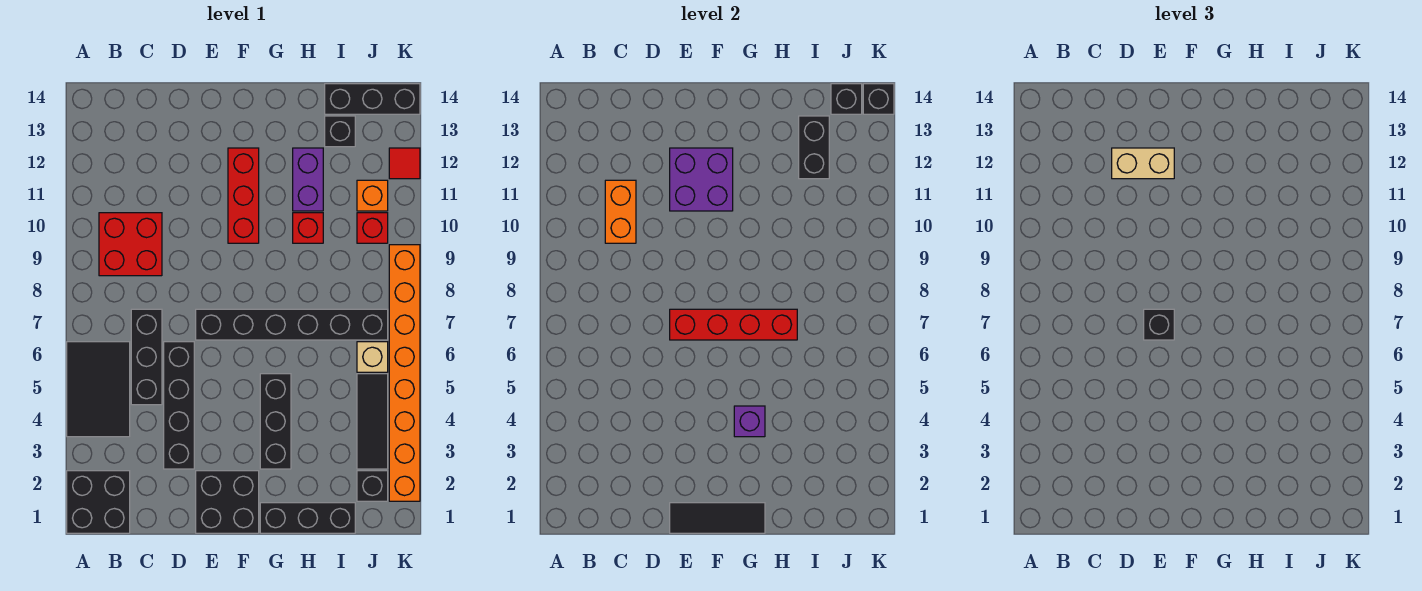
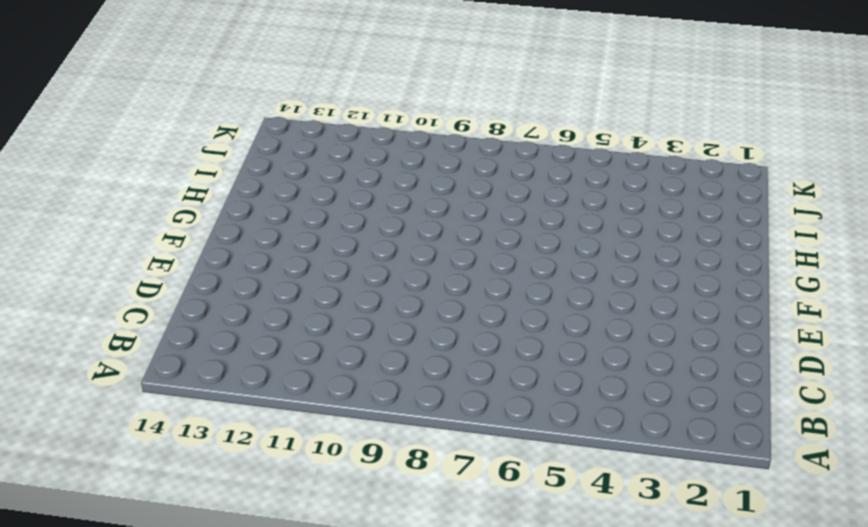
none -> black 2x2 brick [67,471,130,533]
none -> black 2x3 tile [67,342,130,437]
none -> red 2x2 brick [99,213,162,276]
none -> black 1x3 brick [131,309,162,405]

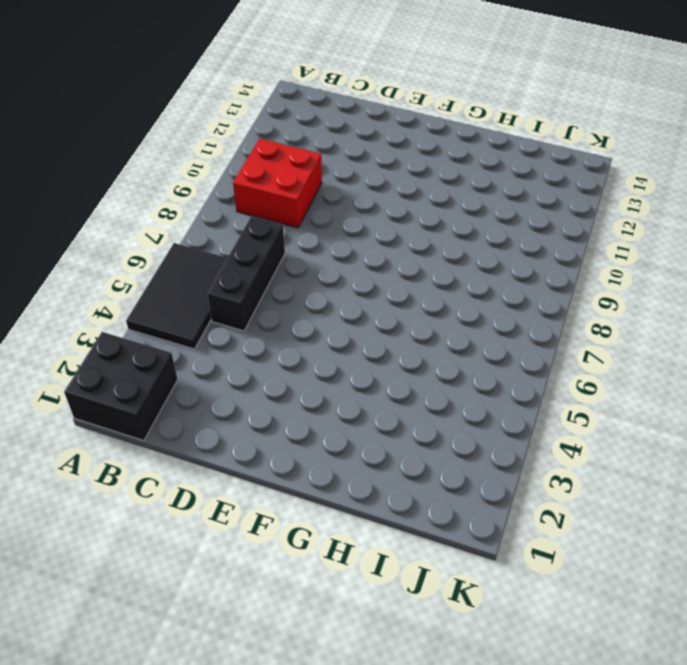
none -> black 1x4 brick [164,342,194,469]
none -> black 2x2 brick [196,471,259,533]
none -> black 1x6 brick [196,309,388,340]
none -> red 1x3 brick [228,148,259,243]

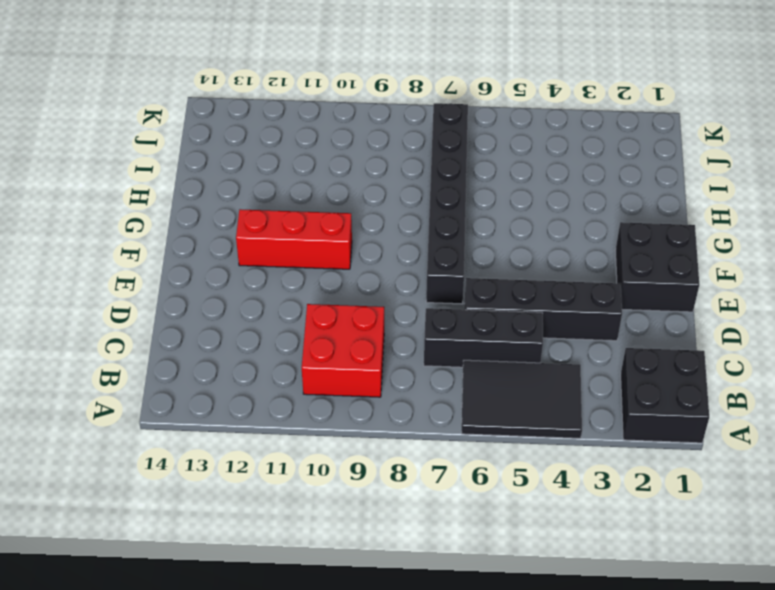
none -> black 1x3 brick [260,503,355,533]
none -> black 1x3 brick [260,374,291,469]
none -> red 1x1 brick [293,213,323,243]
none -> purple 1x2 brick [293,148,323,211]

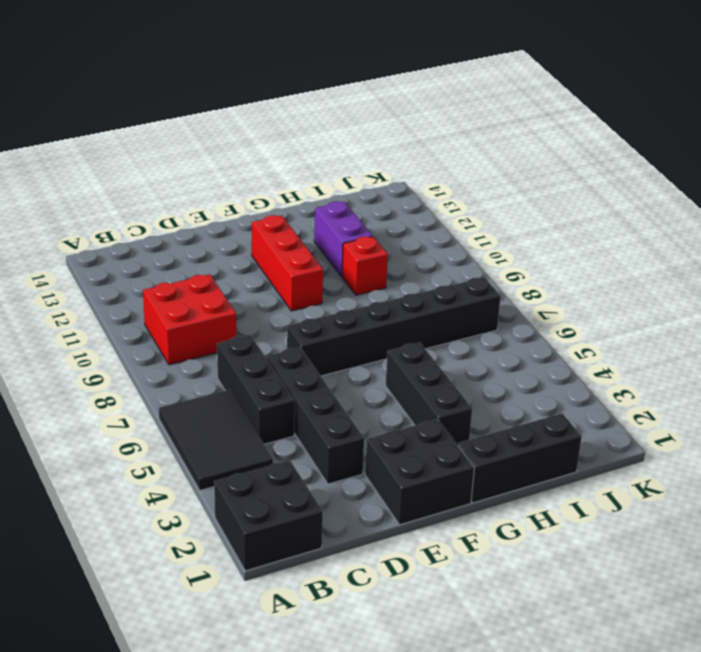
none -> black 1x1 brick [325,116,355,147]
none -> black 1x3 brick [325,84,420,114]
none -> black 1x1 brick [357,471,388,501]
none -> black 1x3 tile [357,374,388,469]

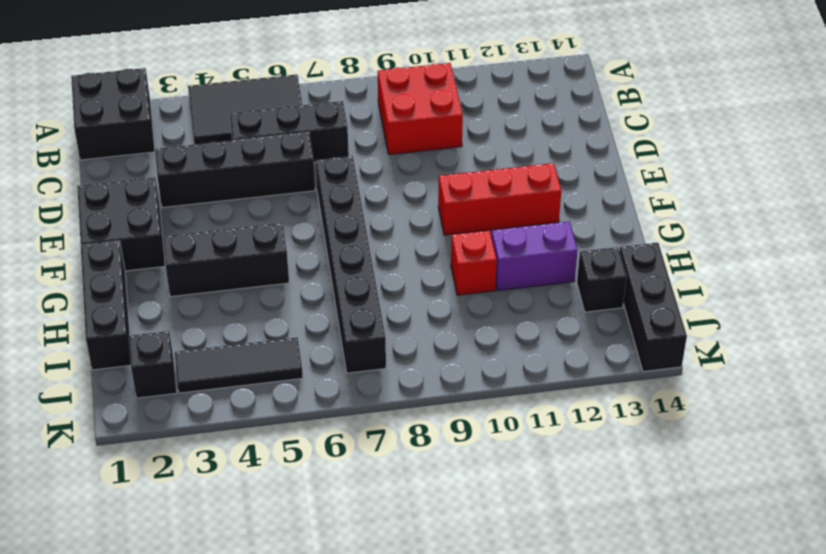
none -> tan 1x1 brick [357,342,388,372]
none -> red 1x1 brick [357,213,388,243]
none -> orange 1x1 brick [357,180,388,211]
none -> orange 1x8 brick [389,245,420,501]

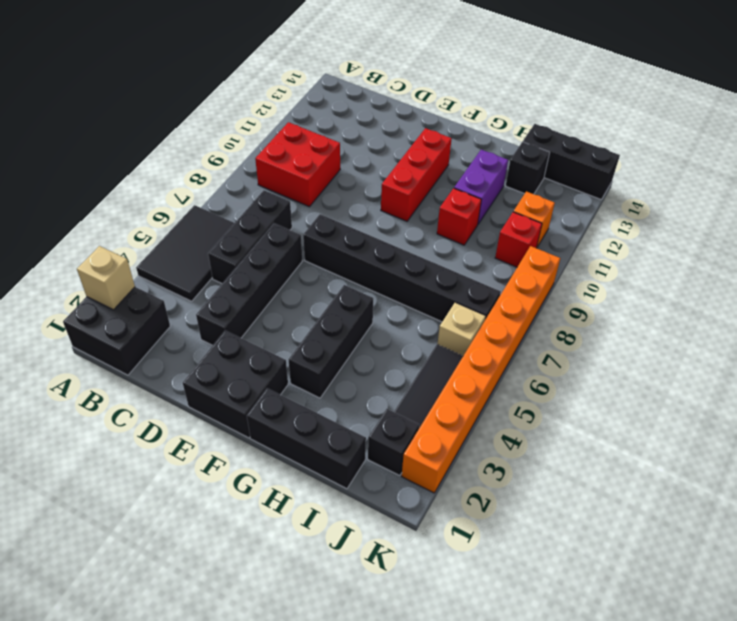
tan 1x1 brick [77,246,135,310] -> none
none -> red 1x1 tile [389,148,420,179]
none -> orange 1x2 brick [605,180,636,243]
none -> black 1x3 tile [670,503,765,533]
none -> red 1x4 brick [670,309,797,340]

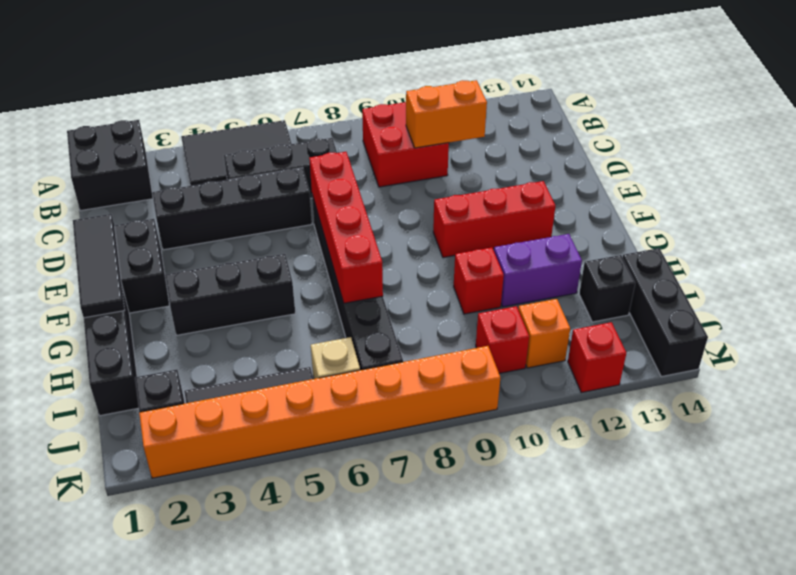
red 1x1 brick [568,322,626,393] -> red 1x1 tile [389,148,420,179]
none -> purple 2x2 brick [670,148,733,211]
none -> purple 1x1 brick [734,406,765,437]
none -> black 1x2 brick [799,116,829,179]
none -> black 1x1 brick [831,84,862,114]

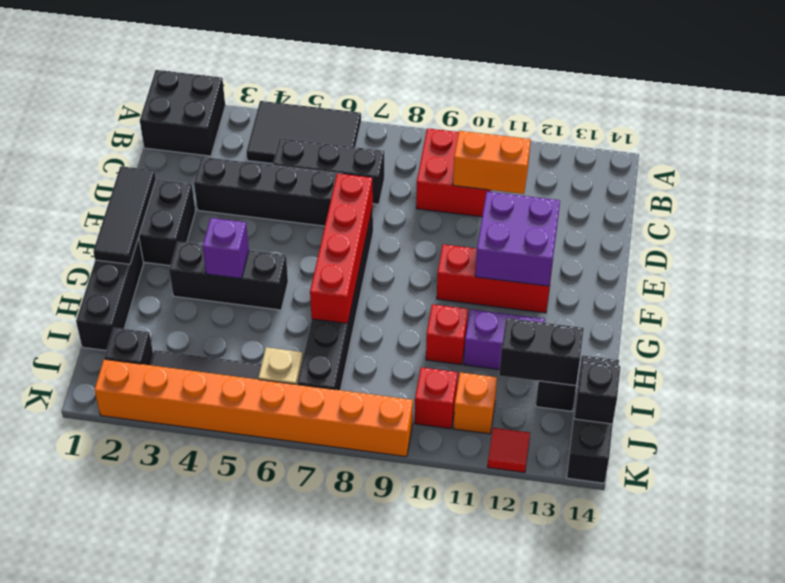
none -> black 1x1 brick [863,84,894,114]
none -> tan 1x2 brick [1112,148,1174,179]
none -> black 1x1 brick [1144,309,1174,340]

